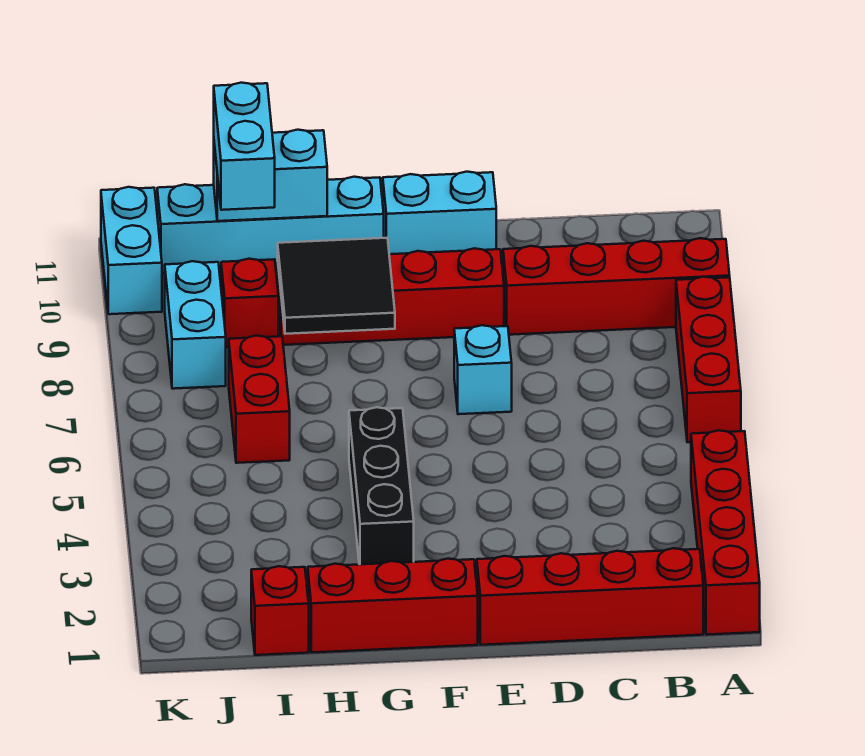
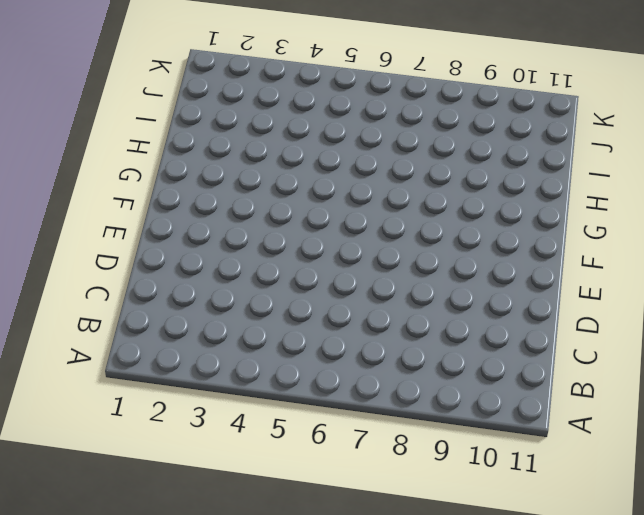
none -> red 1x4 brick [691,430,760,635]
none -> red 1x3 brick [676,277,741,442]
none -> red 1x4 brick [503,238,730,335]

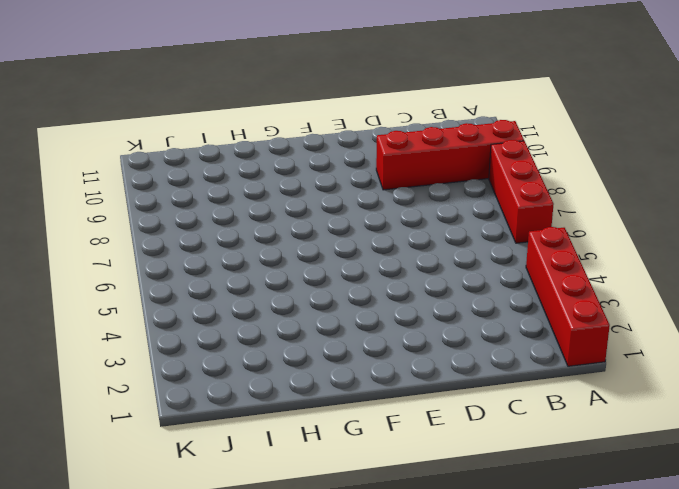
none -> red 1x4 brick [477,548,703,645]
none -> cyan 1x1 brick [454,325,512,414]
none -> red 1x4 brick [278,248,504,345]

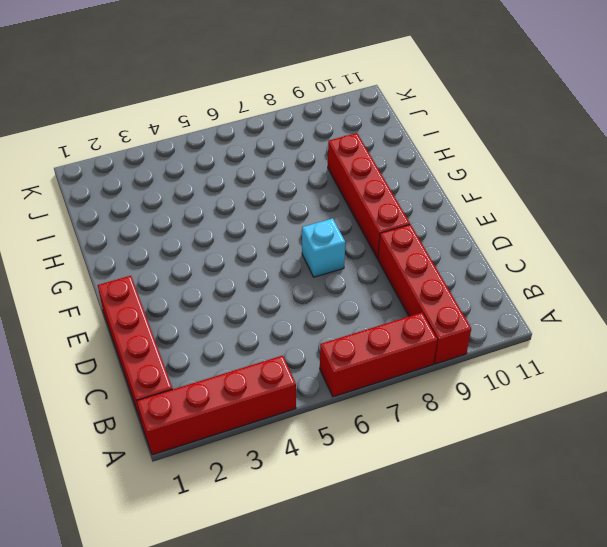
none -> cyan 1x2 brick [383,172,496,254]
none -> red 1x3 brick [308,559,478,652]
none -> black 1x3 brick [349,407,414,564]

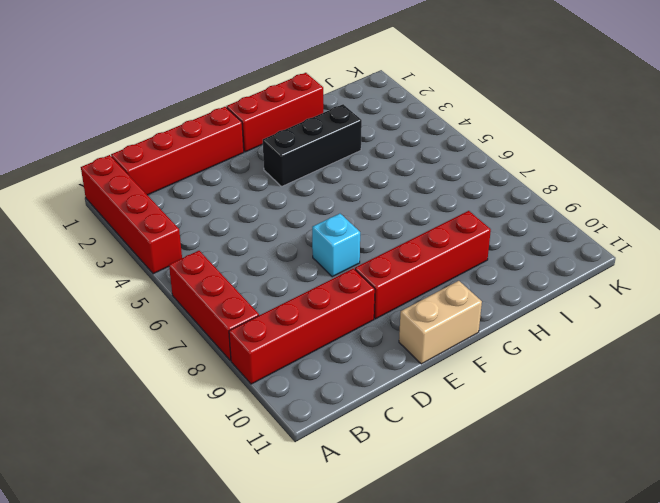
tan 1x2 brick [399,281,482,364] -> cyan 1x2 brick [383,172,496,254]
black 1x3 brick [263,104,362,186] -> black 1x3 brick turned to [349,407,414,564]
none -> cyan 1x4 brick [157,177,384,273]
none -> red 1x1 brick [251,566,309,655]
none -> red 1x2 brick [229,336,290,463]

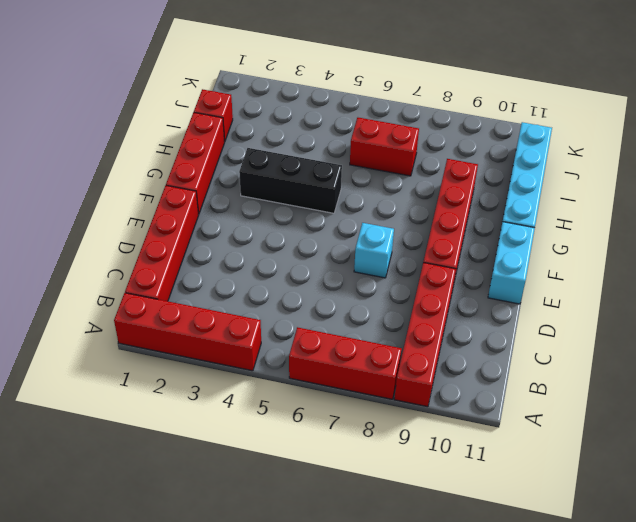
none -> red 1x1 brick [221,259,278,348]
none -> cyan 1x2 brick [165,261,226,389]
none -> cyan 1x2 brick [101,187,162,314]

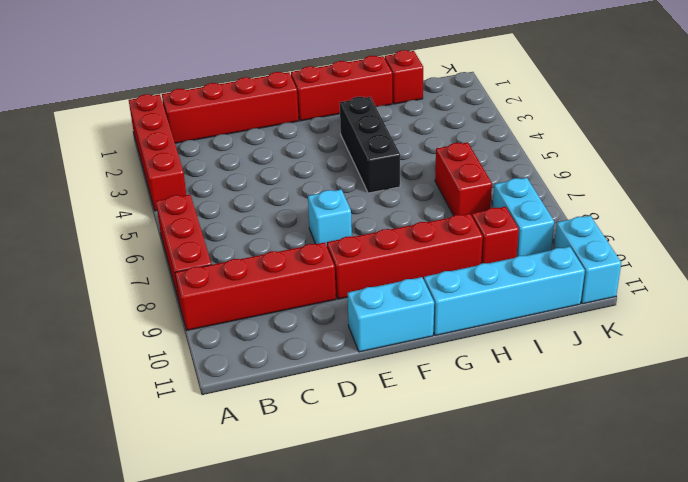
none -> black 2x2 tile [278,238,395,334]
none -> cyan 1x2 brick [214,130,327,221]
none -> cyan 1x2 brick [214,83,275,210]

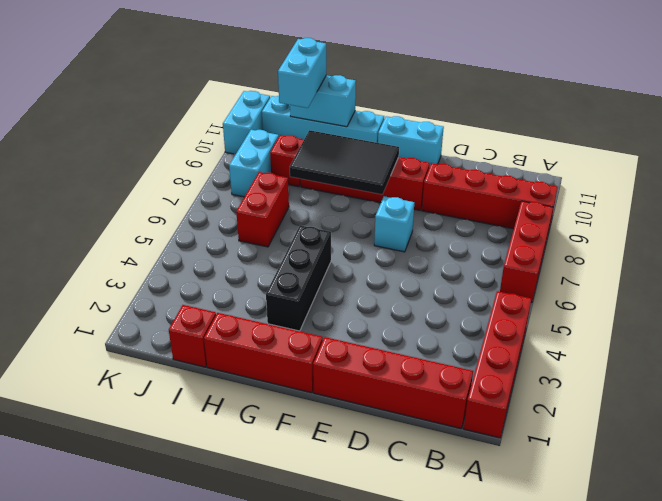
black 2x3 tile [290,130,399,195] -> black 2x2 tile [278,238,395,334]

